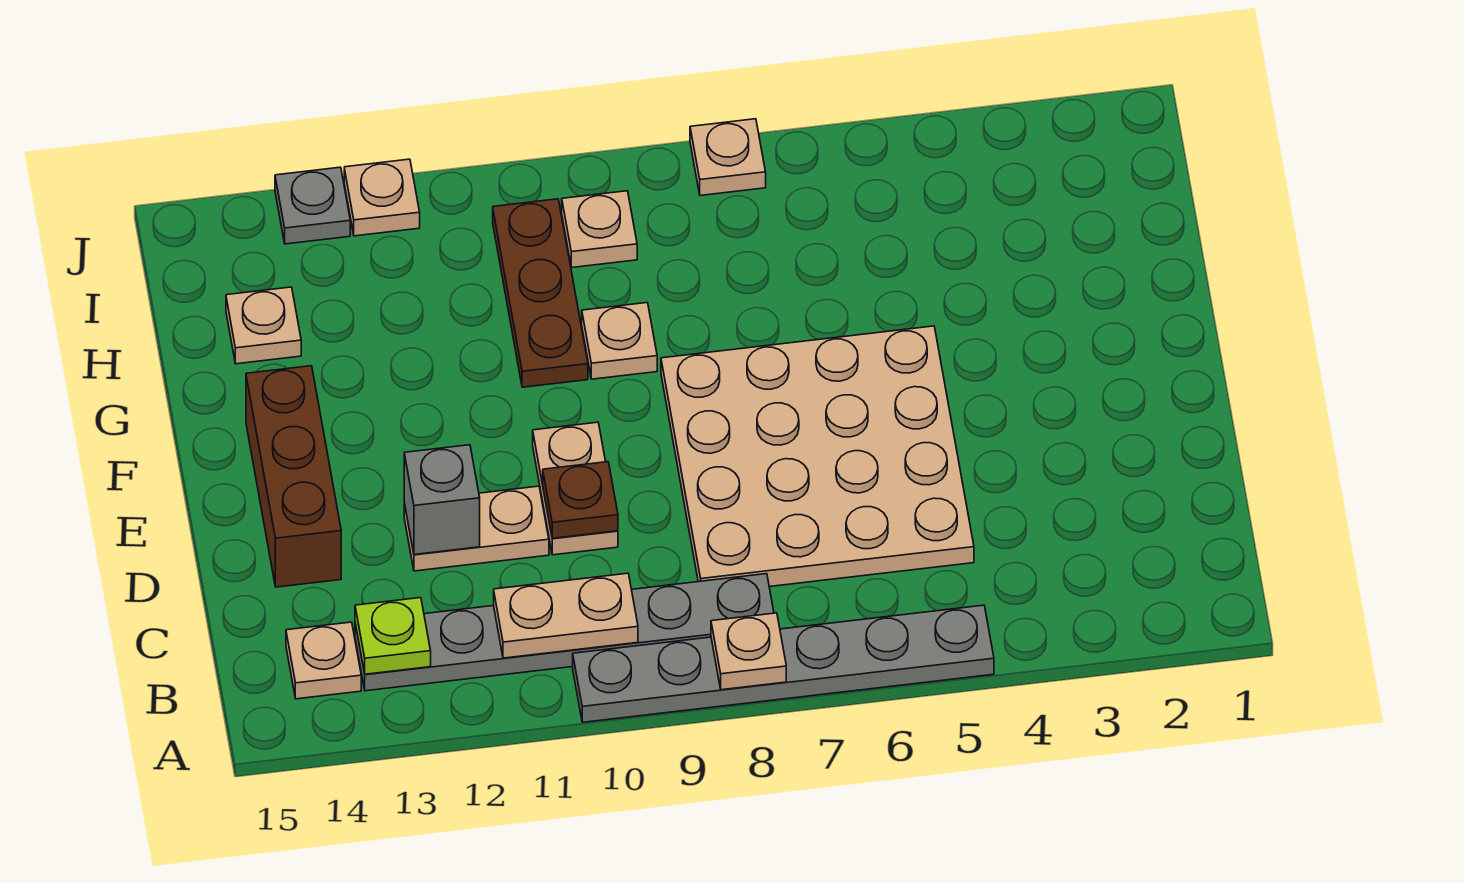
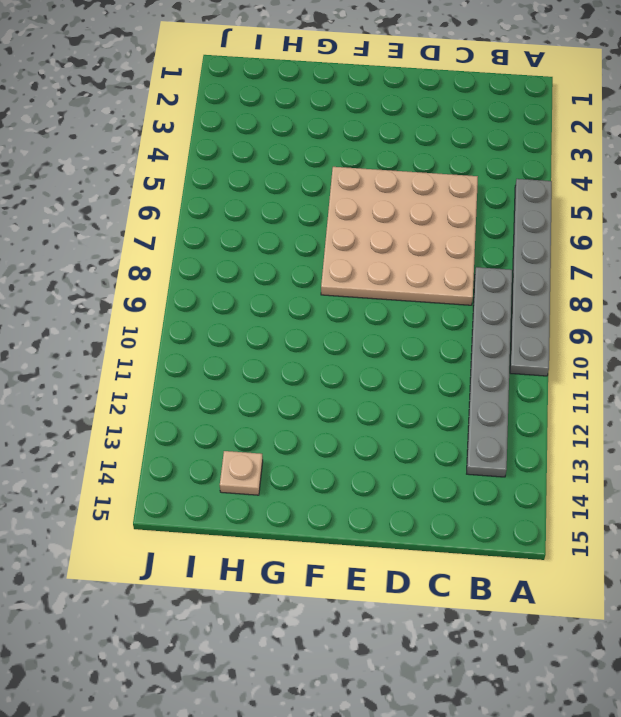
none -> tan 1x1 plate [286,622,361,699]
none -> tan 1x2 plate [533,422,618,555]
none -> tan 1x2 plate [404,486,549,571]

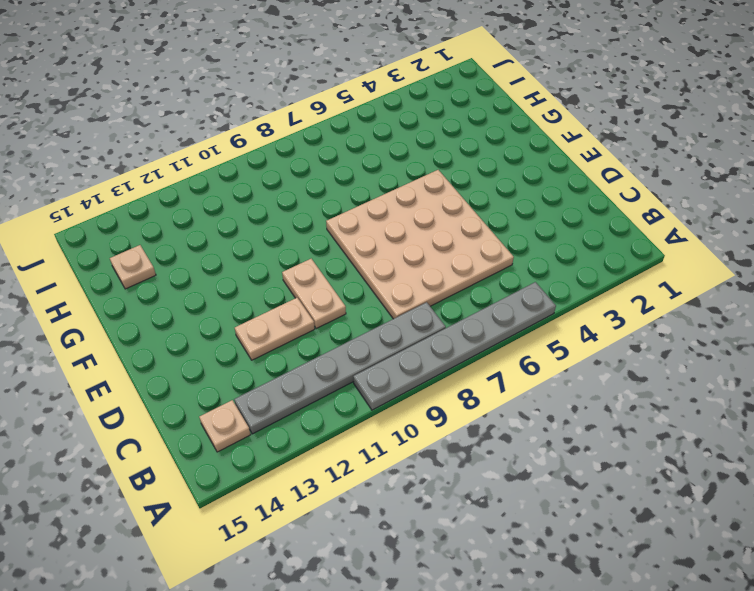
none -> brown 1x3 brick [246,366,341,587]
none -> tan 1x1 plate [582,303,657,379]
none -> brown 1x3 plate [493,199,588,387]

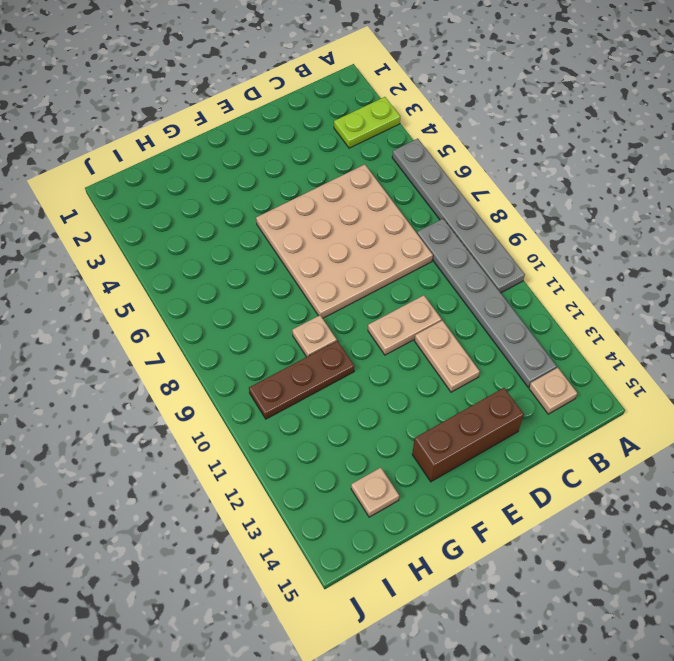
lime 1x2 plate [334,97,400,148] -> none
none -> tan 1x1 plate [562,191,637,268]
none -> tan 1x1 plate [690,119,766,196]
none -> tan 1x1 plate [344,159,420,236]

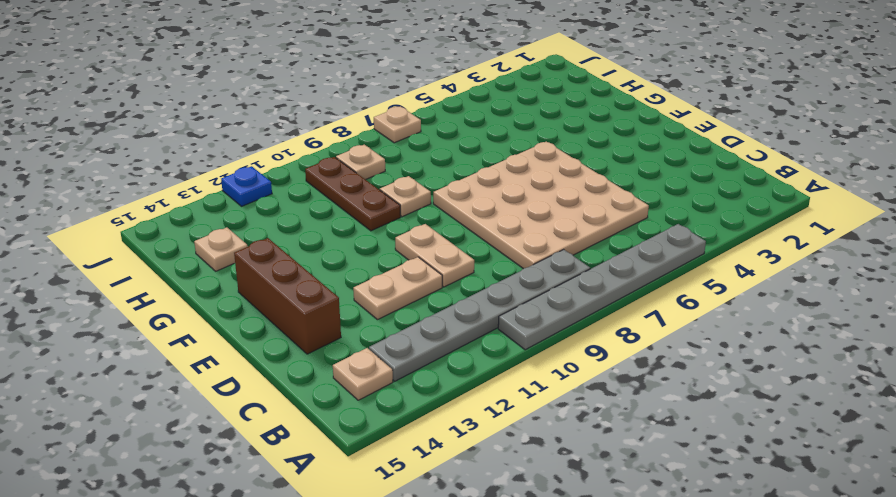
blue 1x1 plate [221,166,272,206] -> tan 1x1 plate [344,159,420,236]
none -> grey 1x1 plate [275,167,350,244]
none -> tan 1x1 plate [711,613,786,690]
none -> tan 1x2 plate [494,573,638,658]

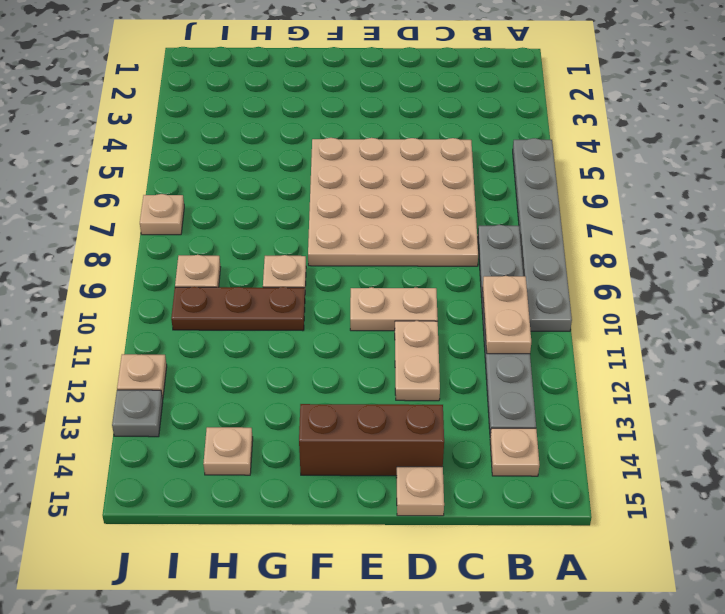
tan 1x1 plate [396,467,444,516] -> tan 1x1 plate moved to [711,613,786,690]
none -> lime 1x1 plate [355,598,431,674]
none -> brown 1x1 plate [543,462,618,538]
none -> grey 1x1 brick [404,445,480,555]

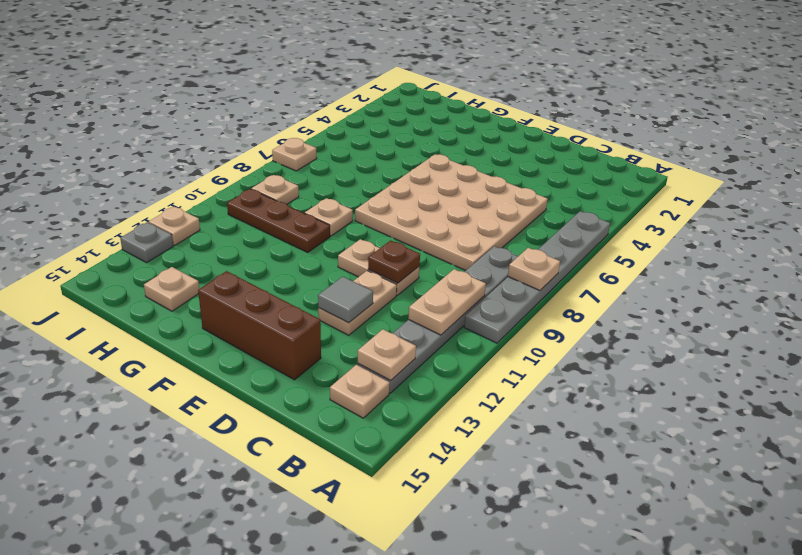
tan 1x1 plate [358,329,416,380] -> lime 1x1 plate [355,598,431,674]
grey 1x1 tile [318,277,373,323] -> grey 1x1 brick [404,445,480,555]

